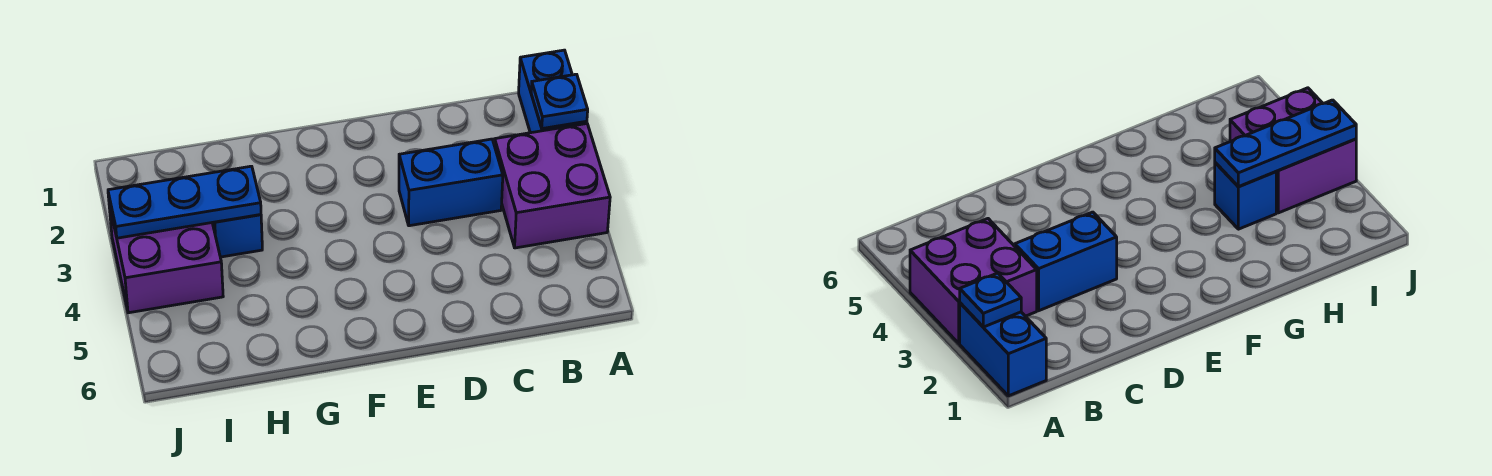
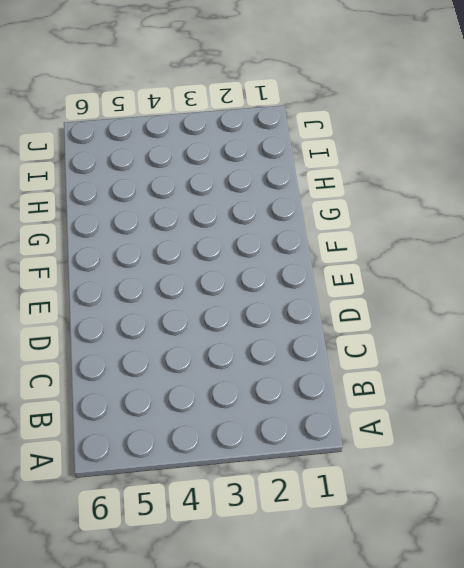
none -> blue 1x2 brick [519,50,587,133]
none -> purple 2x2 brick [494,124,610,248]

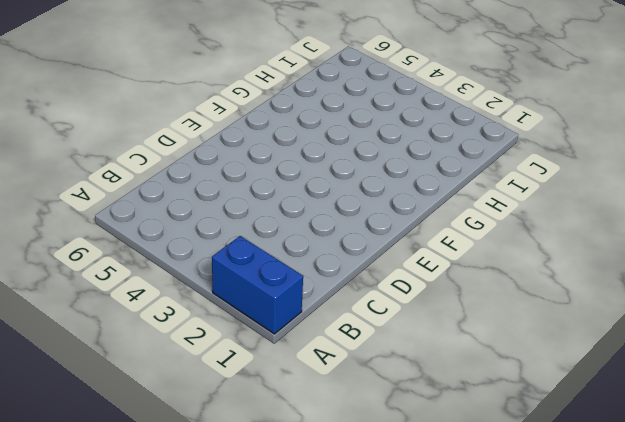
none -> purple 2x2 brick [494,124,610,248]
none -> blue 1x2 brick [399,139,503,226]

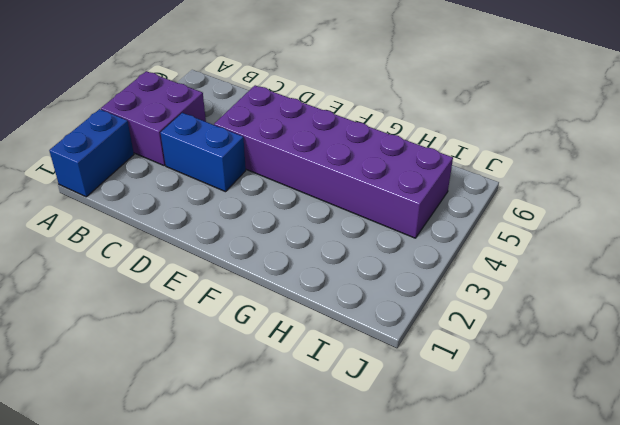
purple 2x6 brick [214,85,453,238] -> purple 2x2 brick [109,205,223,313]
none -> blue 1x1 brick [212,215,262,257]
none -> blue 1x1 plate [531,74,588,129]

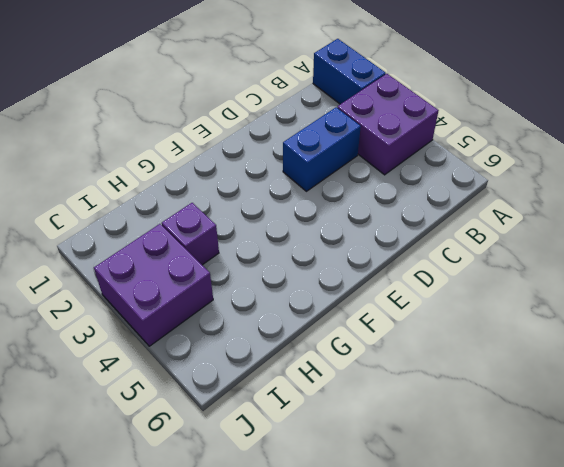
purple 1x1 brick [162,203,219,265] -> blue 1x1 brick [212,215,262,257]
none -> blue 1x1 plate [531,74,588,129]
none -> blue 1x3 plate [108,166,261,238]

